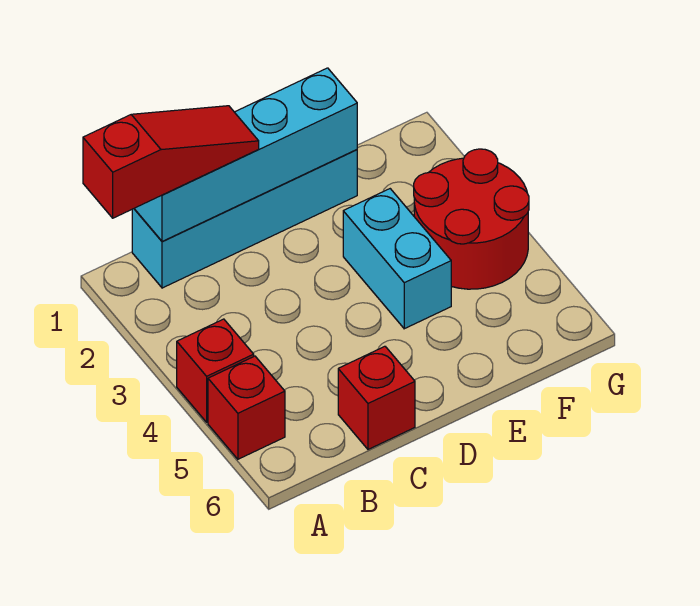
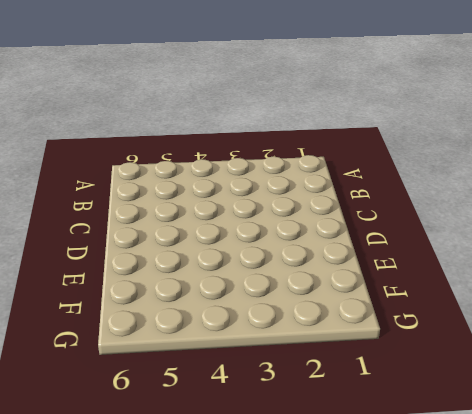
none -> red 1x1 brick [177,319,254,422]
none -> red 1x1 brick [208,356,285,459]

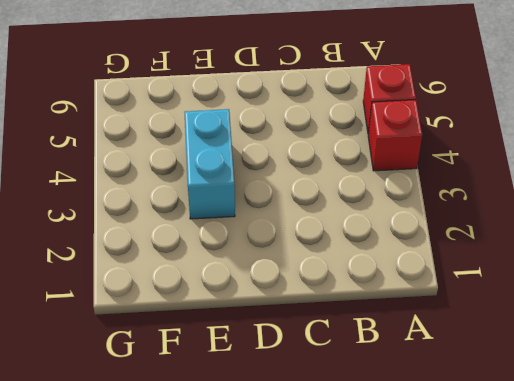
none -> cyan 1x4 brick [132,150,357,288]
none -> red 1x1 brick [338,346,415,449]

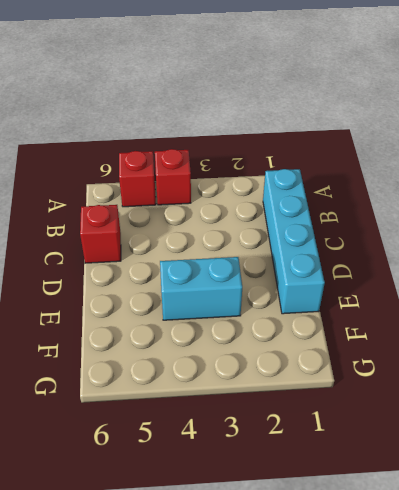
none -> red 2x2 round brick [414,149,529,289]
none -> cyan 1x4 brick [134,68,357,241]

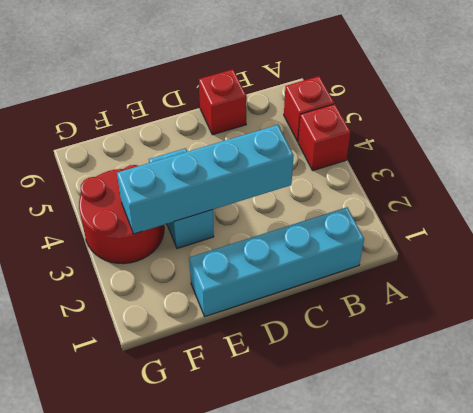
cyan 1x4 brick [117,125,294,234] -> cyan 1x4 brick moved to [134,68,357,241]
none -> red 1x3 slope [83,106,259,218]

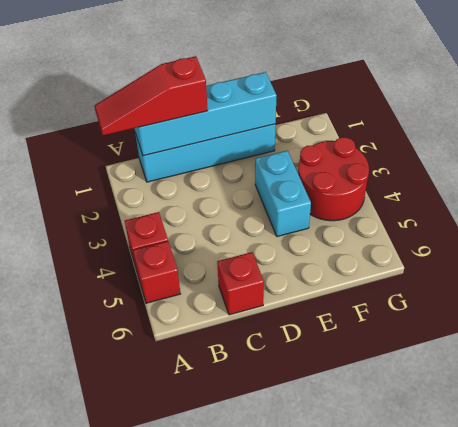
red 1x3 slope [94,56,208,135] -> red 1x3 slope turned to [83,106,259,218]

